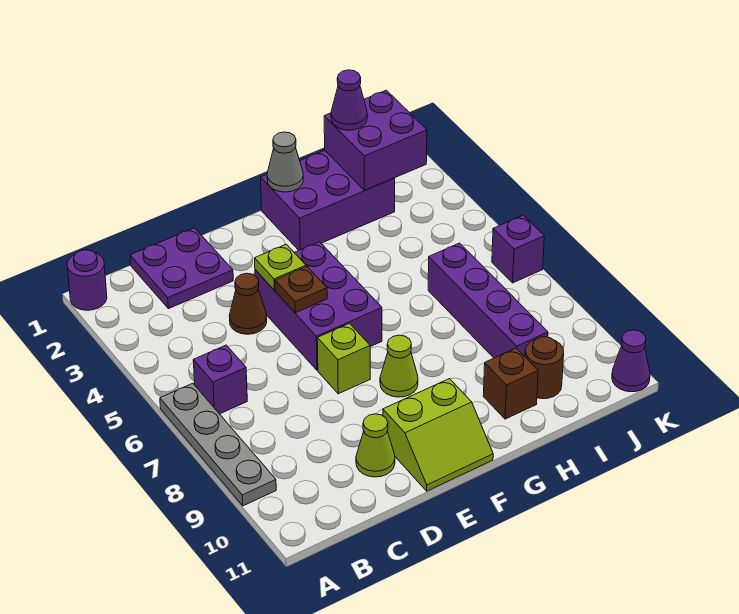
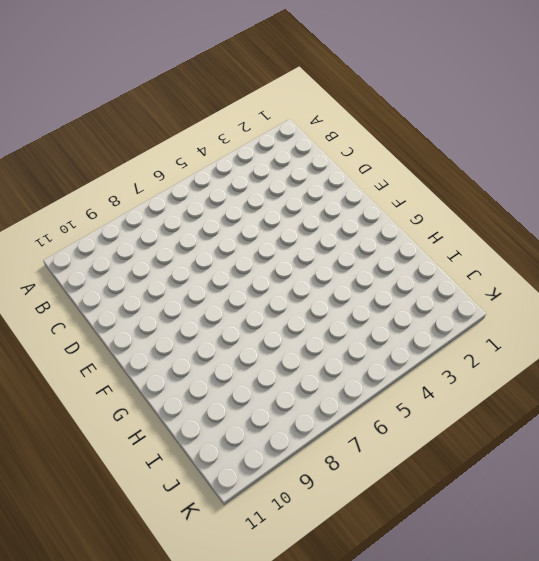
none -> purple 1x1 round brick [67,250,107,310]
none -> grey 1x4 plate [160,383,276,506]
none -> purple 1x1 brick [193,345,247,414]

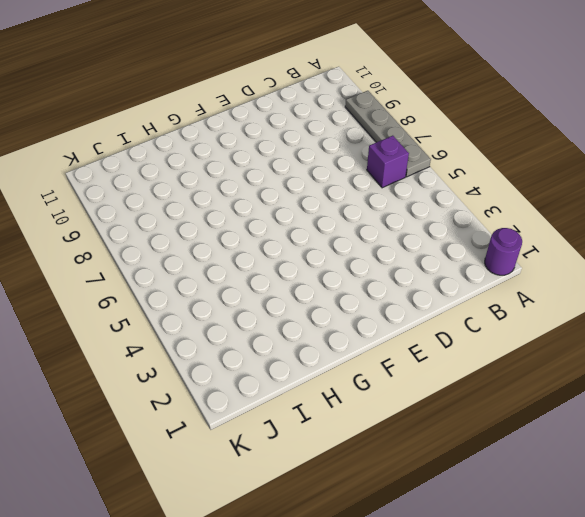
none -> purple 2x2 plate [130,228,233,309]
none -> brown 1x1 cone [229,273,267,334]
none -> lime 1x1 cone [356,414,395,477]

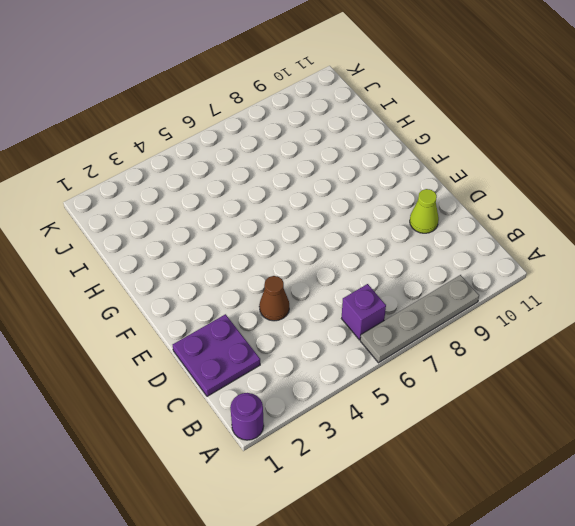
none -> purple 2x3 brick [255,242,382,370]
none -> lime 1x1 brick [317,323,370,394]
none -> lime 2x2 slope [383,379,493,491]

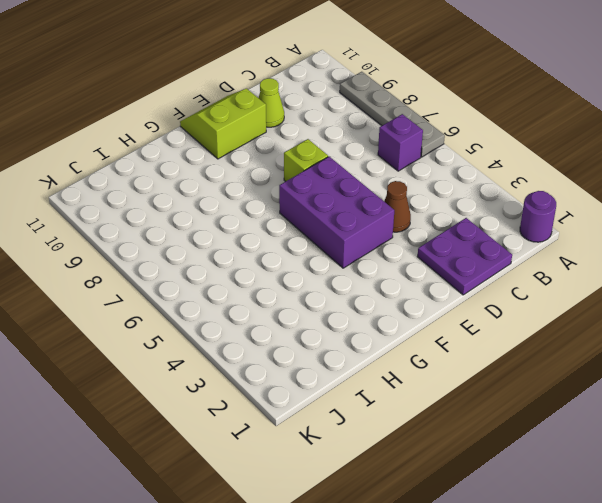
none -> lime 1x1 cone [380,335,418,397]
none -> purple 2x3 brick [261,151,395,250]
none -> brown 1x1 brick [483,348,538,419]

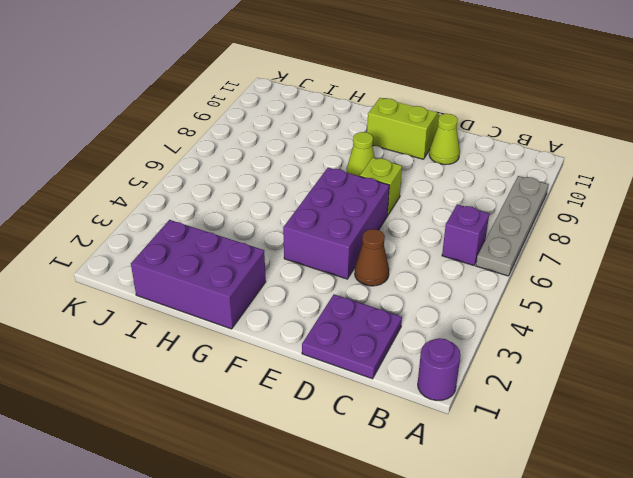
none -> brown 1x1 brick [483,348,538,419]
none -> purple 1x4 brick [428,243,548,358]
none -> brown 1x1 round brick [525,337,564,399]

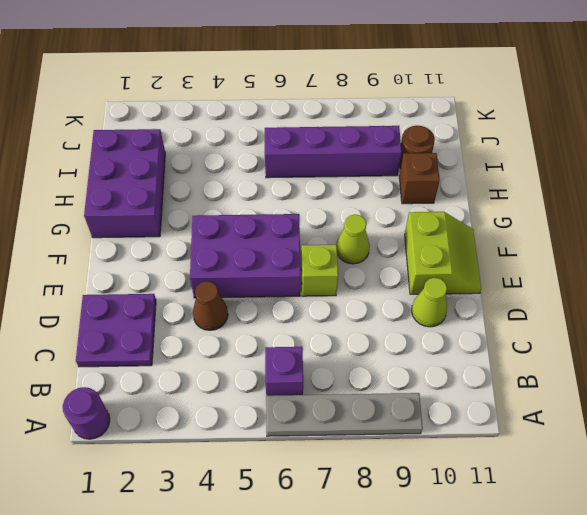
none -> purple 1x1 brick [492,215,544,283]
none -> purple 1x1 cone [612,330,650,392]
none -> lime 1x1 plate [255,244,306,290]

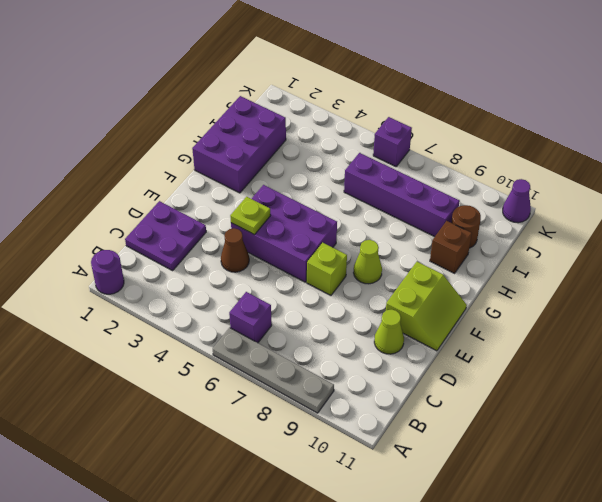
none -> brown 1x1 plate [275,267,327,313]
none -> grey 1x1 cone [267,132,303,192]
none -> purple 2x2 brick [324,90,427,190]

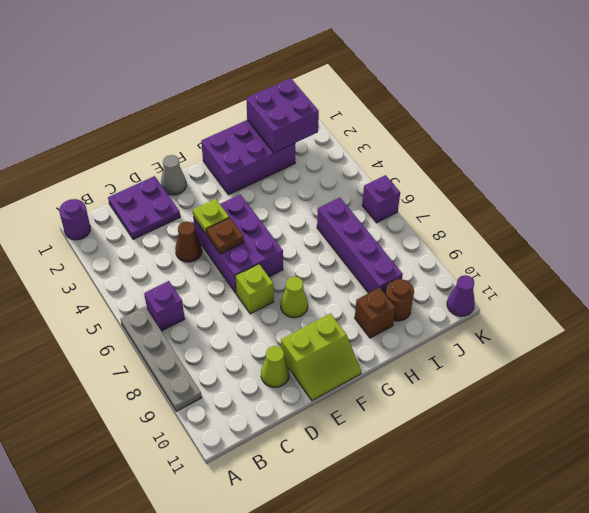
grey 1x1 cone [161,155,186,195] -> grey 1x1 cone moved to [267,132,303,192]
none -> purple 1x1 cone [331,70,367,130]

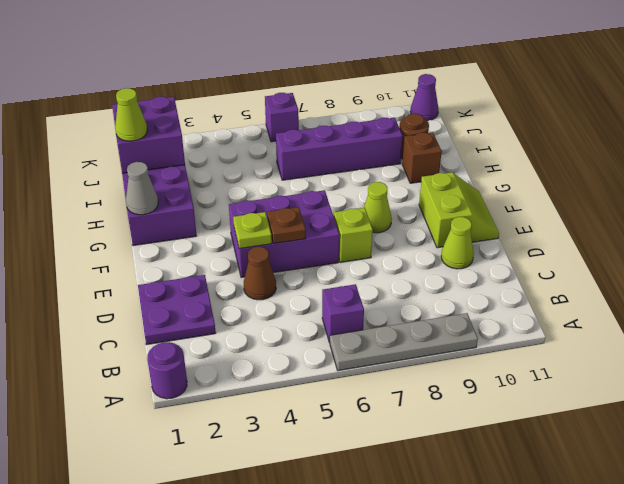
lime 1x1 cone [115,88,147,141] -> purple 1x1 cone [331,70,367,130]

